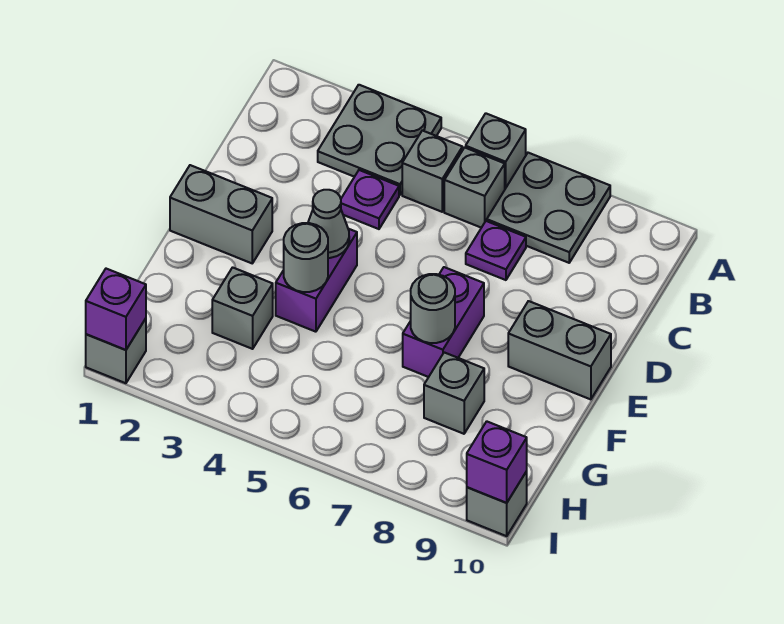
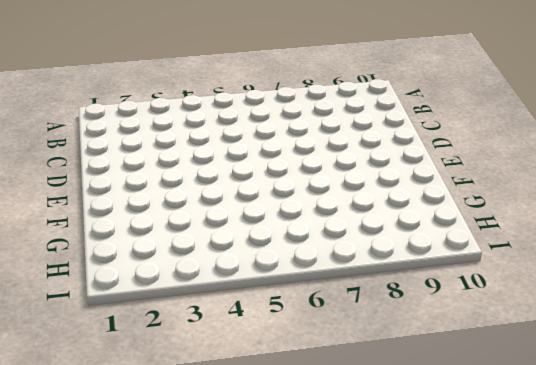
none -> grey 2x2 plate [318,85,441,195]
none -> grey 1x1 brick [466,113,526,189]
none -> grey 2x2 plate [487,153,610,263]

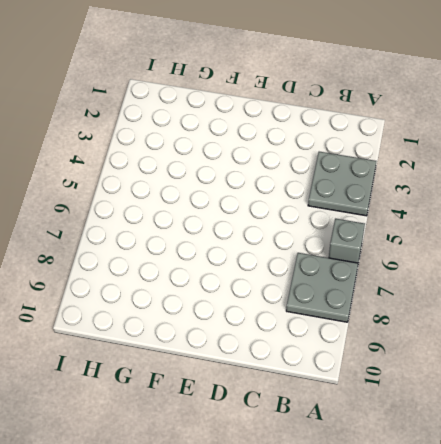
none -> grey 1x1 brick [402,130,462,212]
none -> grey 1x1 brick [444,148,505,228]
none -> purple 1x1 plate [341,170,399,229]

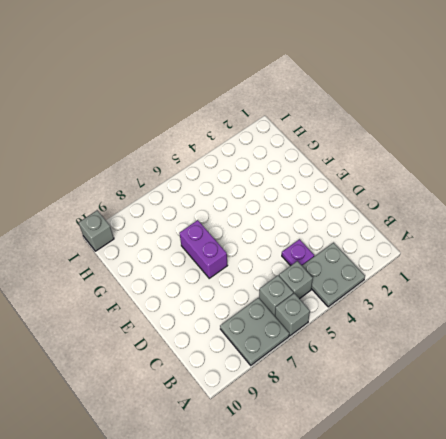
none -> purple 1x1 plate [466,221,526,280]
none -> grey 1x2 brick [170,165,272,263]
none -> purple 1x2 brick [276,229,357,332]

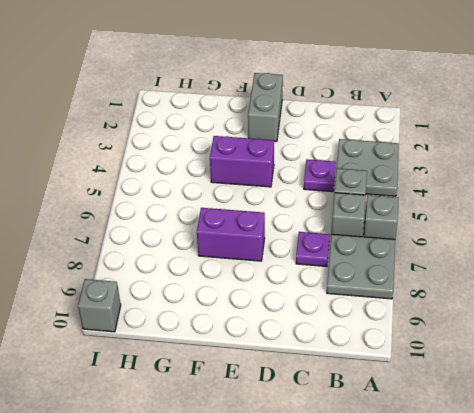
none -> grey 1x2 brick [508,301,611,399]
none -> grey 1x1 brick [212,267,273,349]
none -> grey 1x1 brick [424,352,484,434]

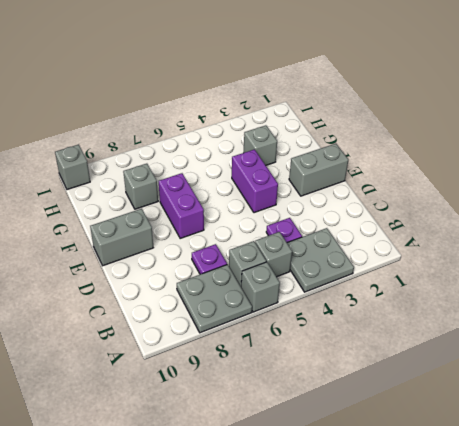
none -> grey 1x1 brick [86,319,146,383]
none -> grey 1x1 cone [308,190,349,258]
none -> grey 1x1 round brick [284,223,328,292]

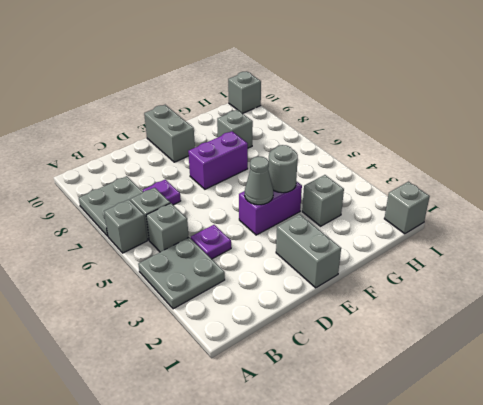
none -> grey 1x1 round brick [411,274,455,343]
none -> purple 1x1 brick [86,269,146,350]
none -> purple 1x1 brick [467,421,527,503]

